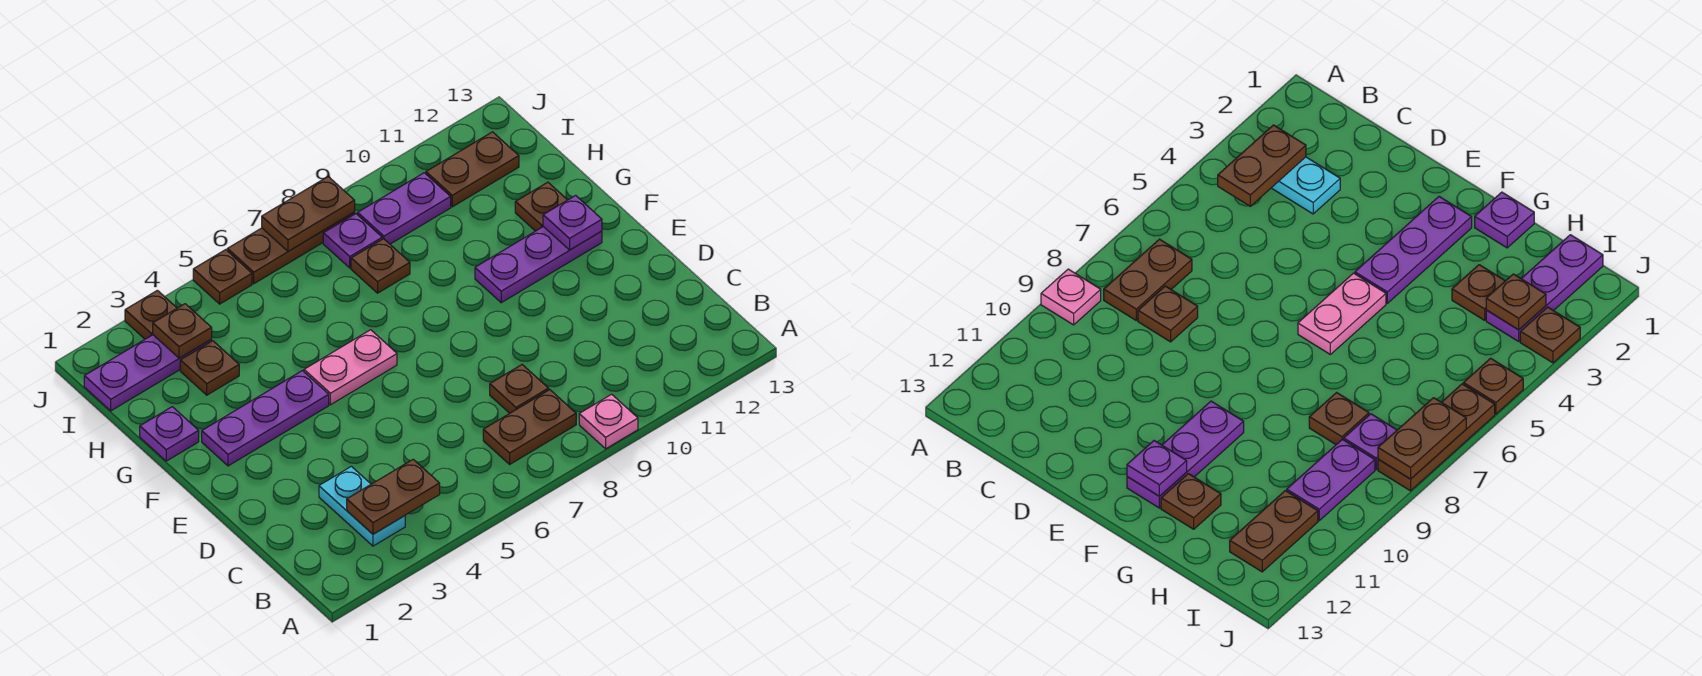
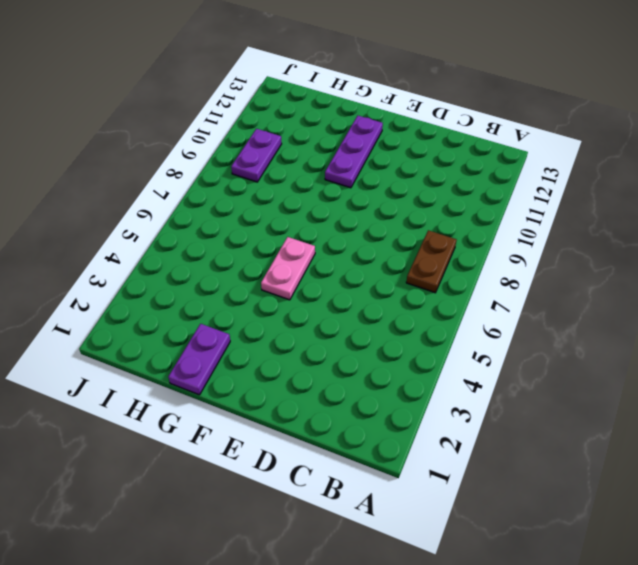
purple 1x2 plate [168,324,230,395] -> purple 1x1 plate [140,407,199,461]
none -> pink 1x1 plate [579,394,638,449]
none -> cyan 1x2 plate [319,466,405,546]
none -> brown 1x1 plate [490,365,549,413]

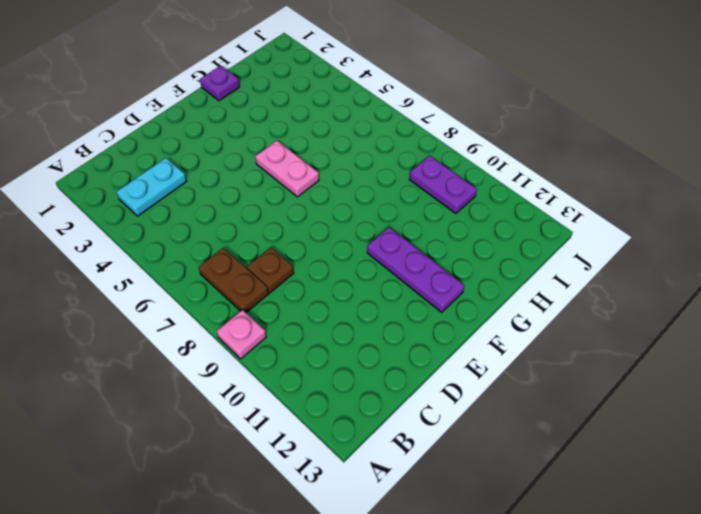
none -> purple 1x3 plate [202,371,329,466]
none -> brown 1x1 plate [515,182,567,231]
none -> brown 1x1 plate [180,341,239,395]

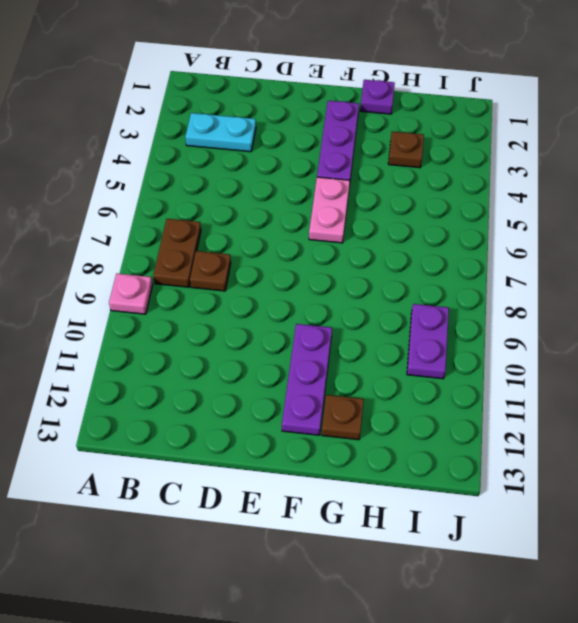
none -> brown 1x1 plate [351,239,410,293]
none -> purple 1x3 plate [84,335,212,411]
none -> purple 1x1 plate [323,214,382,268]

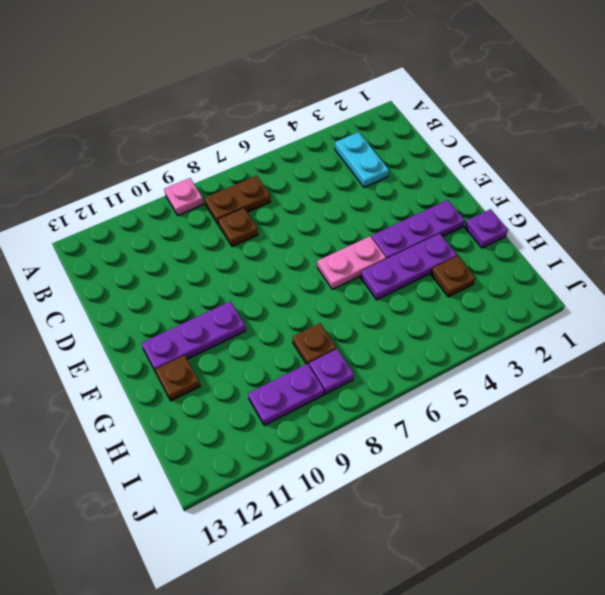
purple 1x3 plate [361,233,457,300] -> purple 1x3 plate moved to [84,335,212,411]
none -> brown 1x2 plate [426,132,519,207]
none -> brown 1x1 plate [125,290,177,339]
none -> brown 1x1 plate [193,250,252,304]

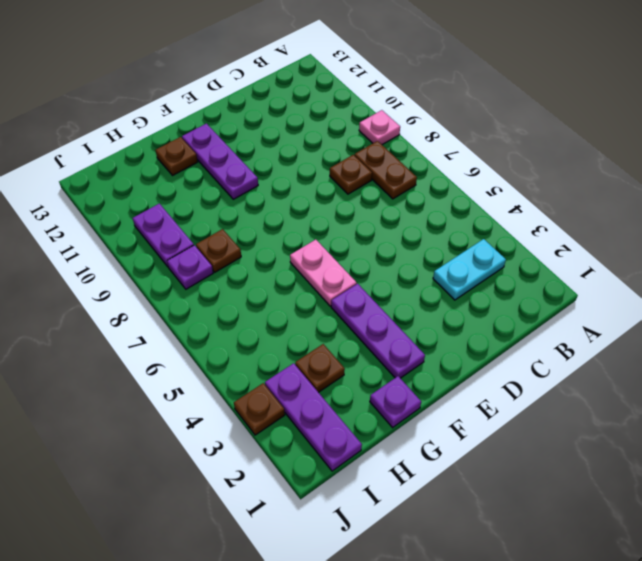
none -> brown 1x2 plate [426,132,519,207]
none -> brown 1x1 plate [193,250,252,304]
none -> brown 1x3 plate [227,212,355,284]

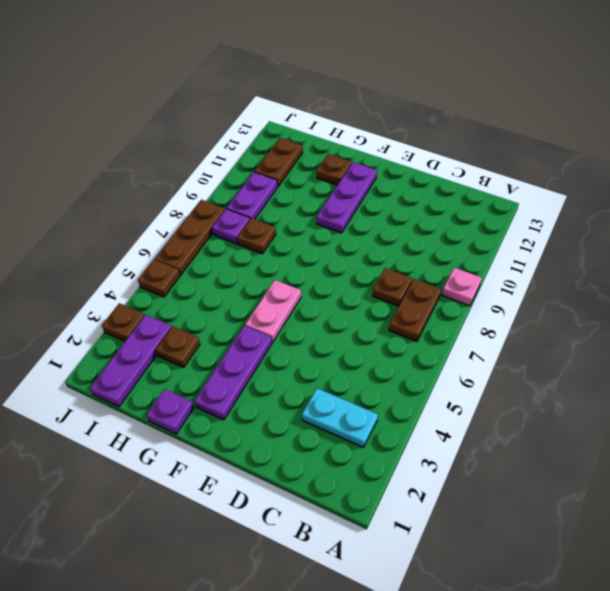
none -> brown 1x2 plate [347,459,440,534]
none -> purple 1x1 plate [543,195,602,250]
none -> brown 1x1 plate [153,304,212,358]

